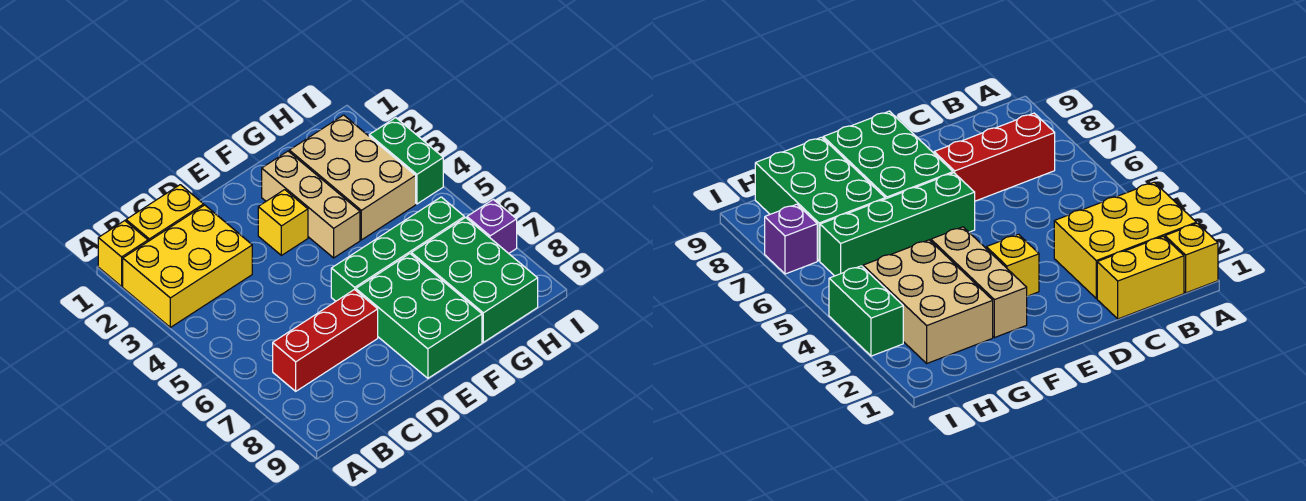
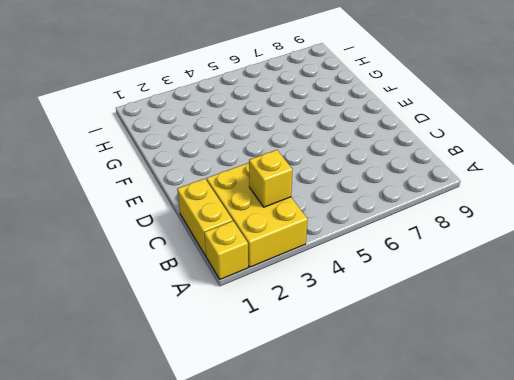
yellow 1x1 brick [249,150,293,207] -> yellow 1x1 brick moved to [258,190,308,255]
none -> red 1x3 brick [273,289,378,391]
none -> green 1x4 brick [331,197,464,301]
none -> green 2x3 brick [356,254,482,378]

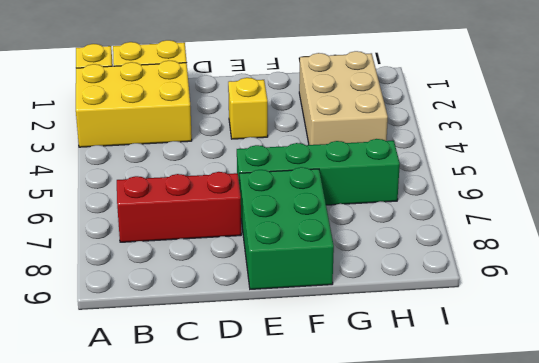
none -> tan 1x3 brick [262,151,360,258]
none -> green 2x3 brick [411,218,538,342]
none -> green 1x2 brick [369,118,443,204]

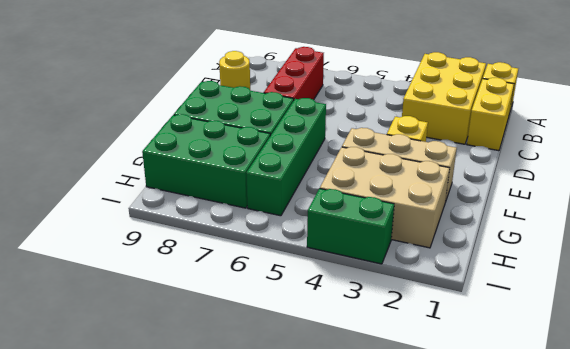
yellow 1x1 round brick [219,51,250,89] -> none
none -> purple 1x1 brick [467,200,517,253]

